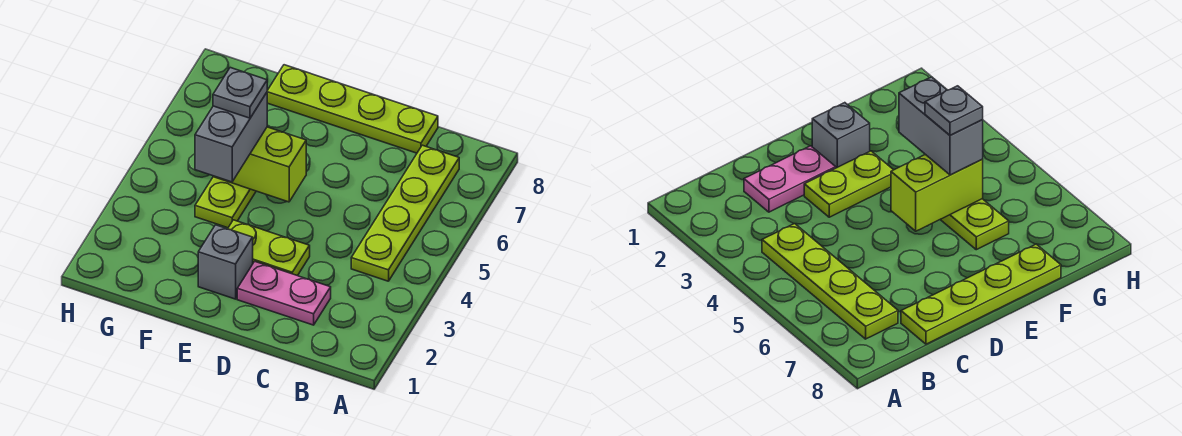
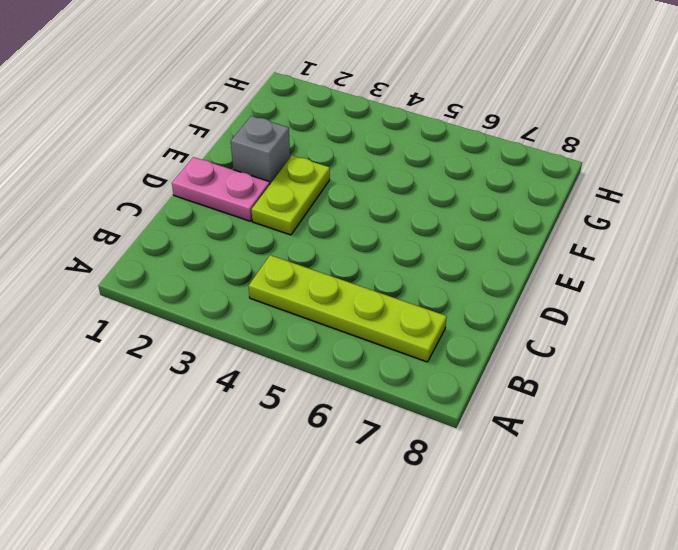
pink 1x2 plate [172,157,270,221] -> pink 1x2 plate turned to [237,261,331,325]
none -> lime 1x4 plate [267,65,438,153]
none -> lime 1x3 plate [195,177,256,228]

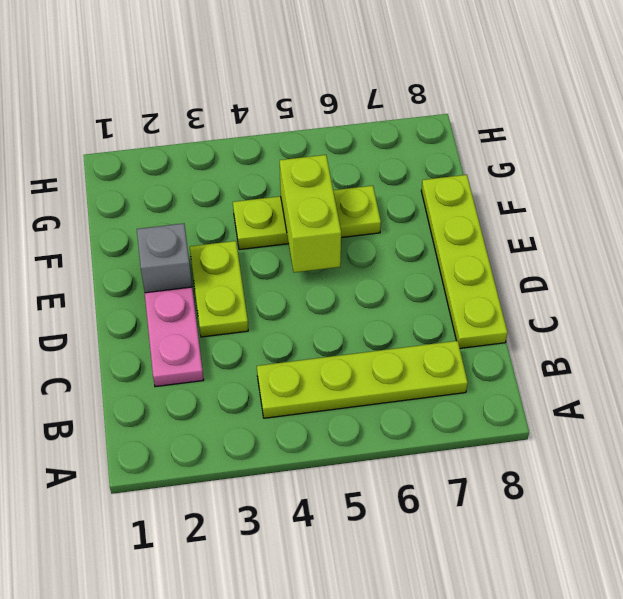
none -> grey 1x2 brick [195,93,267,182]
none -> grey 1x1 plate [213,68,267,118]

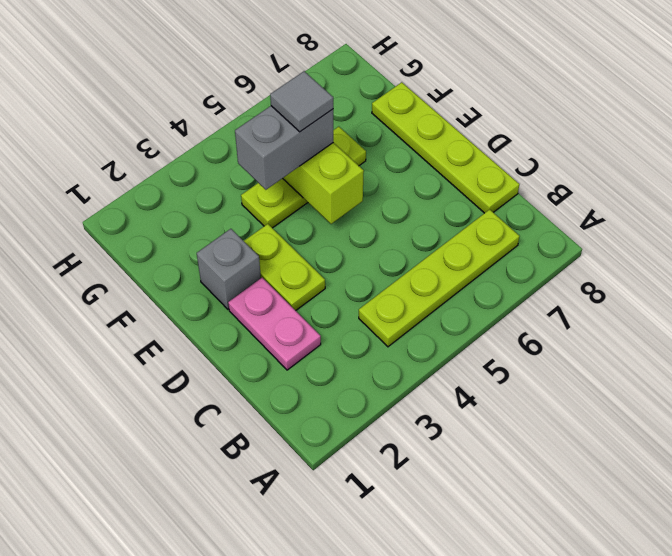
grey 1x1 tile [270,71,333,132] -> grey 1x1 plate [213,68,267,118]

